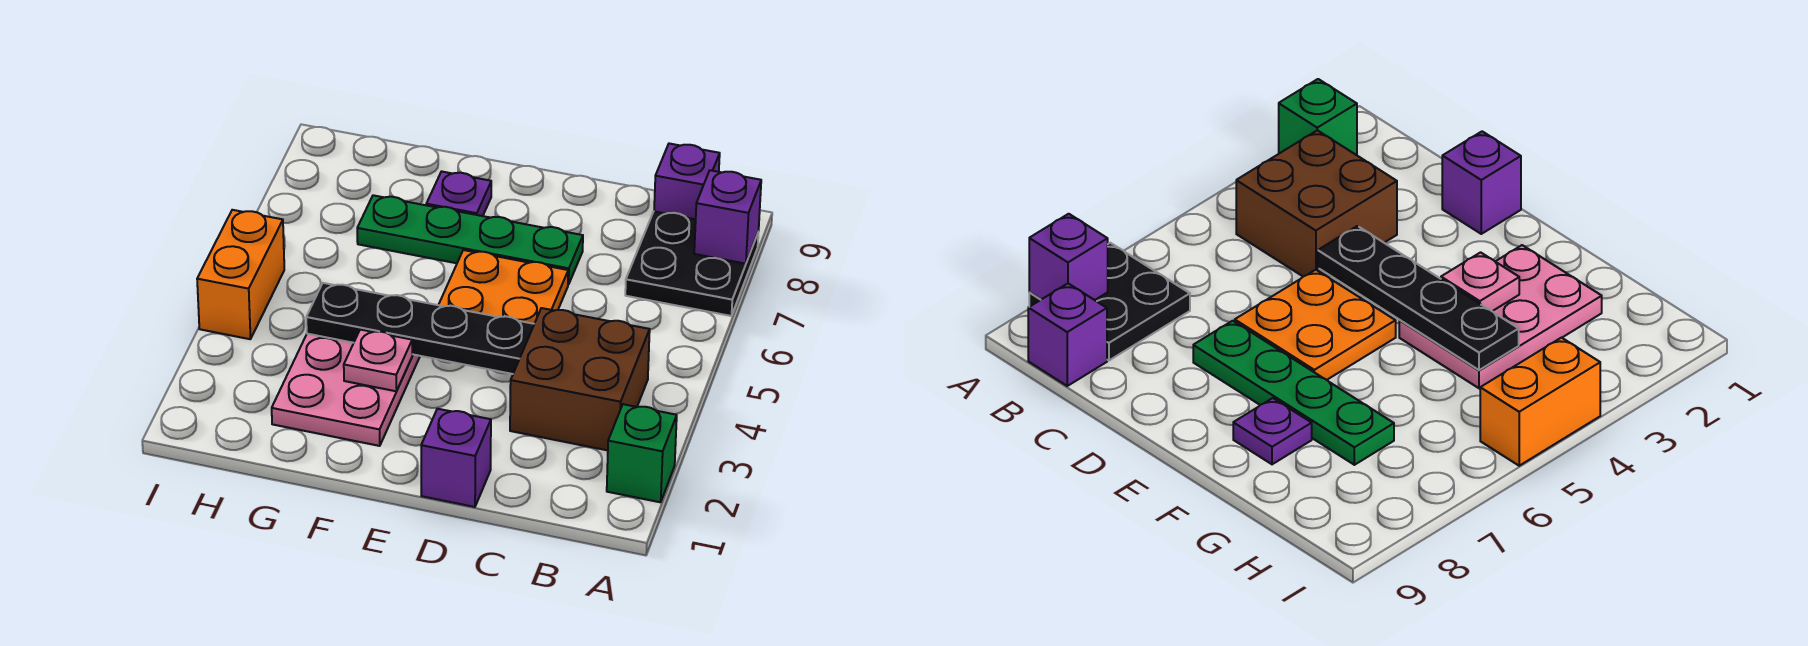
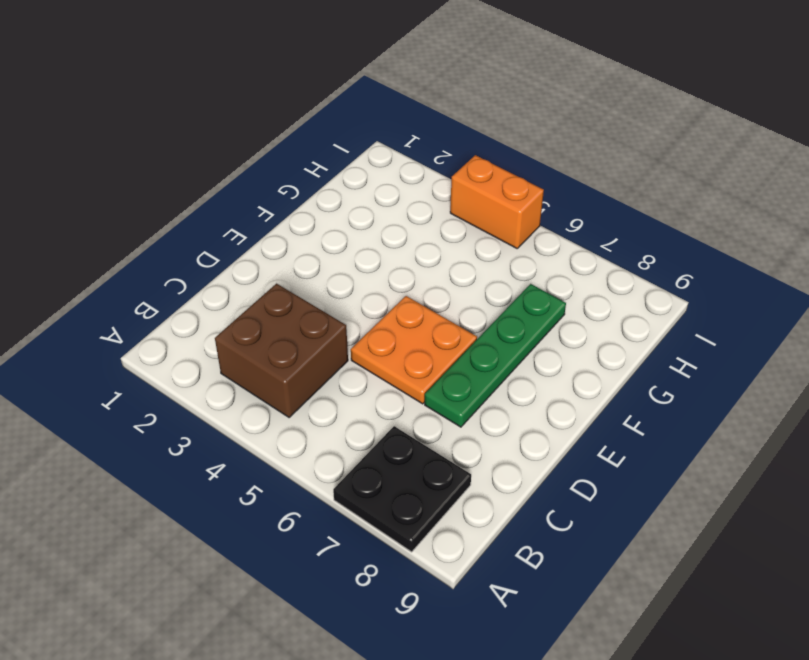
none -> green 1x1 brick [607,404,677,502]
none -> purple 1x1 brick [654,144,720,219]
none -> purple 1x1 brick [421,409,491,507]

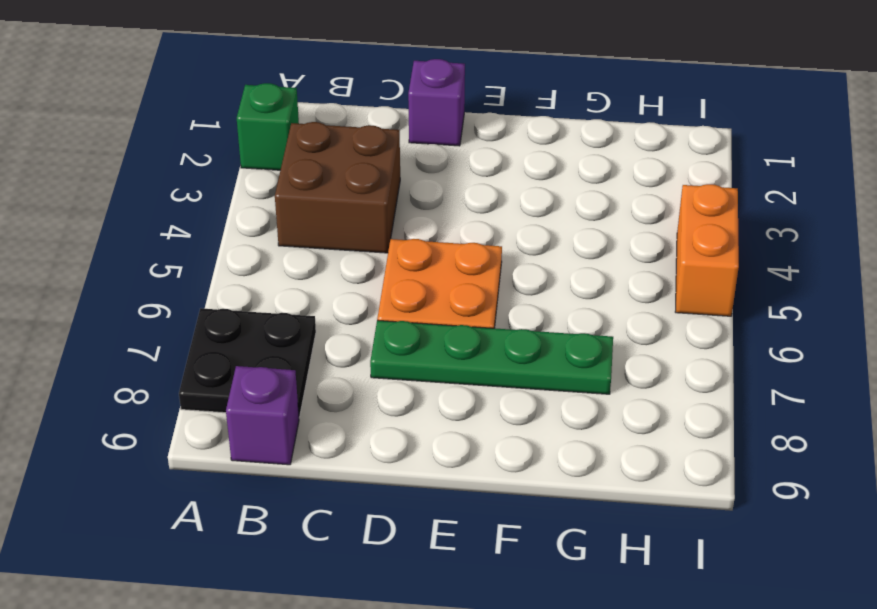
none -> pink 2x3 plate [272,334,420,446]
none -> purple 1x1 plate [426,171,491,216]
none -> purple 1x1 brick [694,170,761,264]

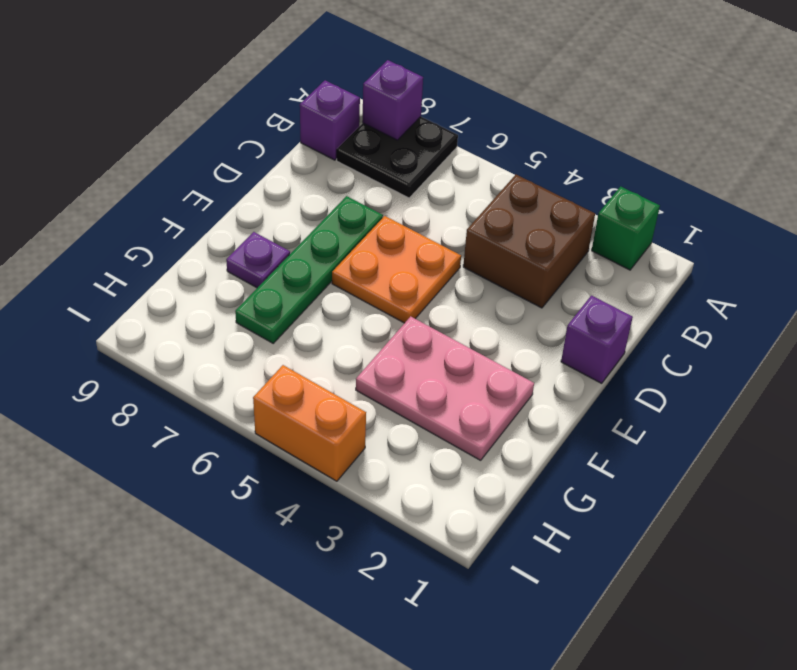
none -> black 1x4 plate [306,283,534,374]
none -> pink 1x1 plate [344,330,412,391]

